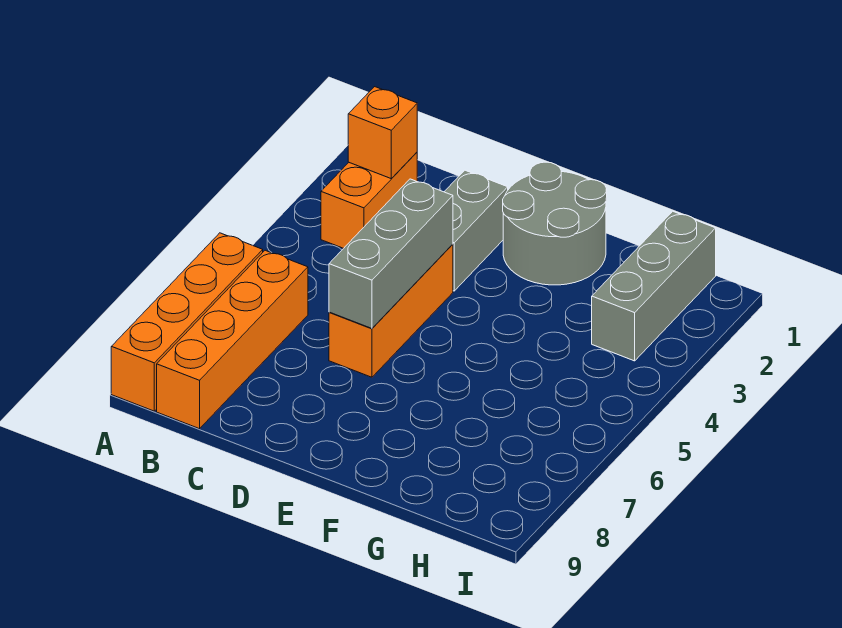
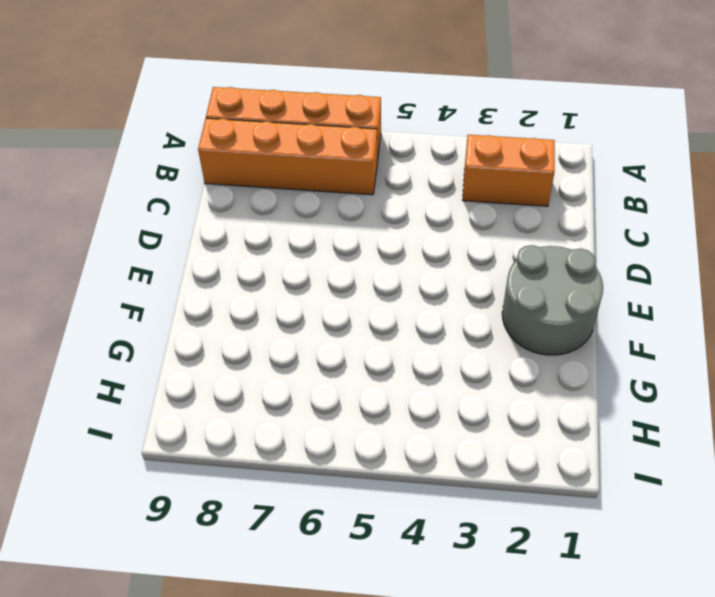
none -> grey 1x2 brick [444,170,508,291]
none -> orange 1x3 brick [329,244,453,377]

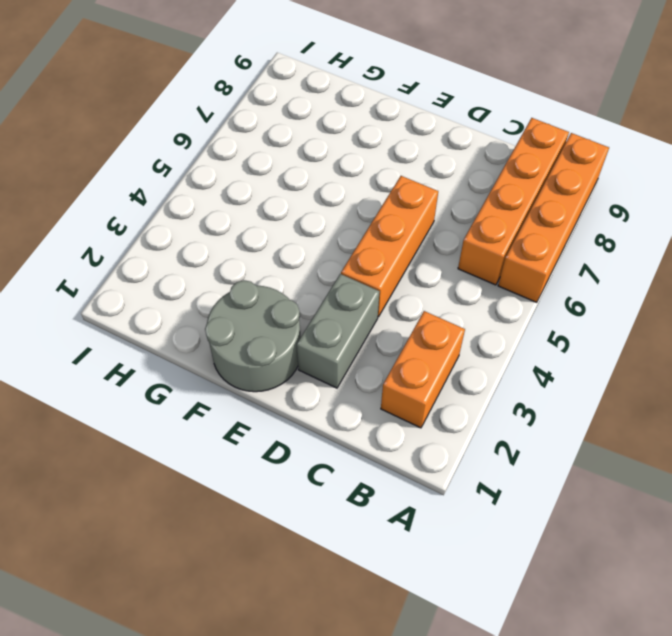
none -> grey 1x3 brick [592,211,716,361]
none -> orange 1x1 brick [348,87,417,179]

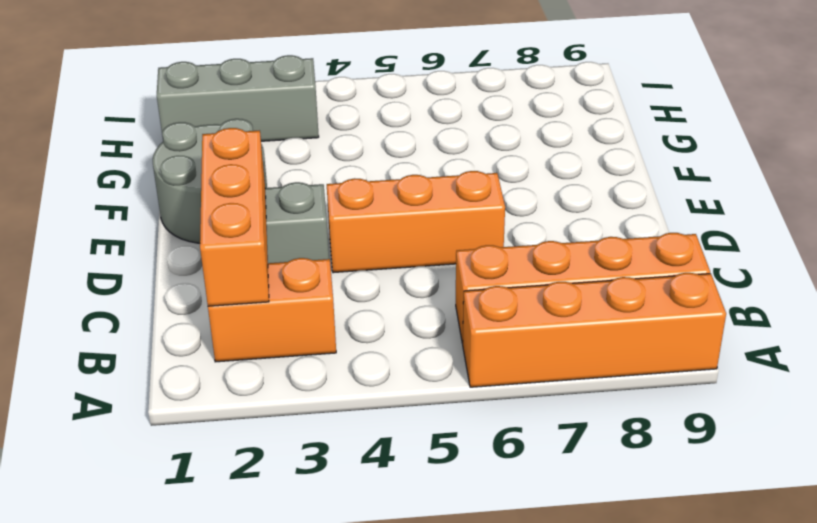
orange 1x3 brick [200,128,269,306] -> orange 1x1 brick [348,87,417,179]
none -> grey 1x3 brick [329,179,453,328]

